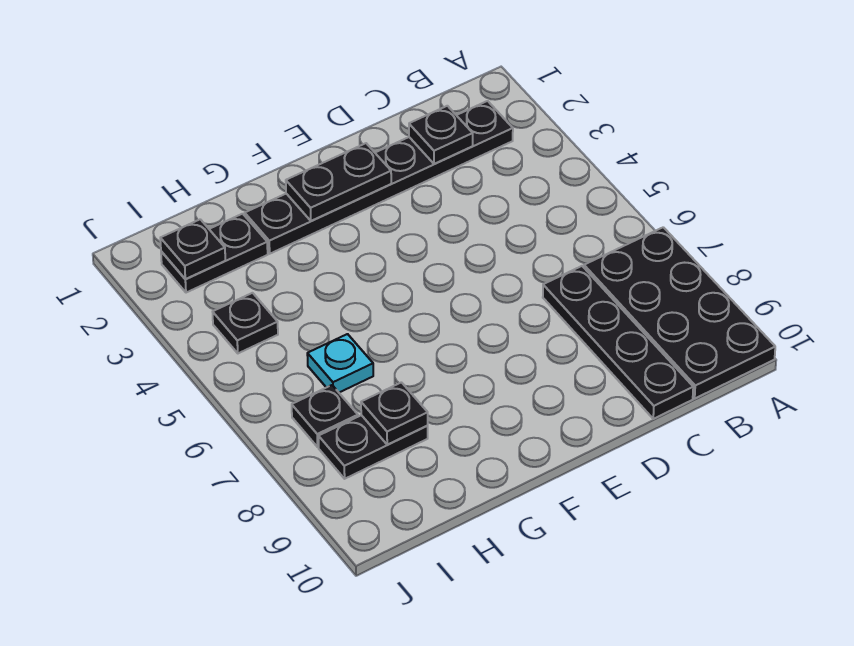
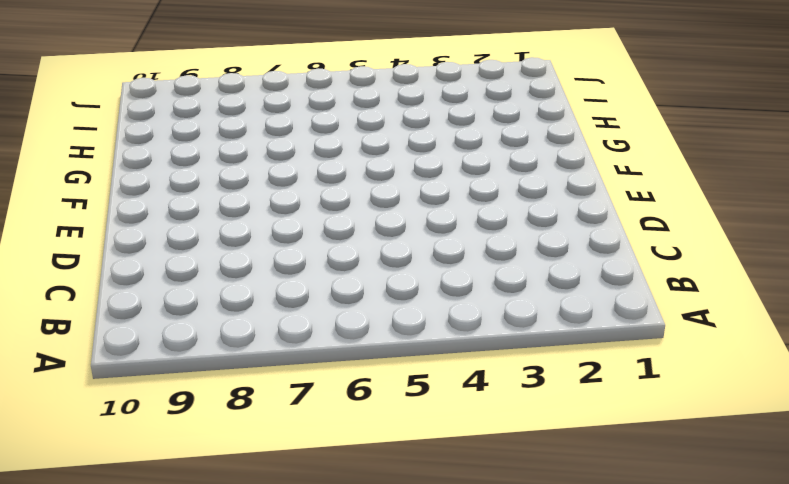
none -> black 2x4 plate [584,227,775,398]
none -> black 1x6 plate [245,101,513,254]
none -> black 1x4 plate [543,266,693,419]

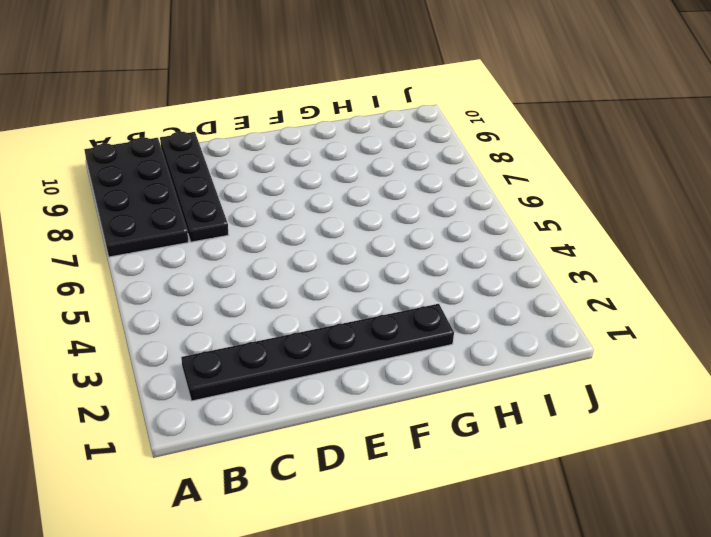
none -> black 1x2 plate [161,214,268,293]
none -> cyan 1x1 plate [307,334,373,392]
none -> black 1x2 plate [319,415,428,479]

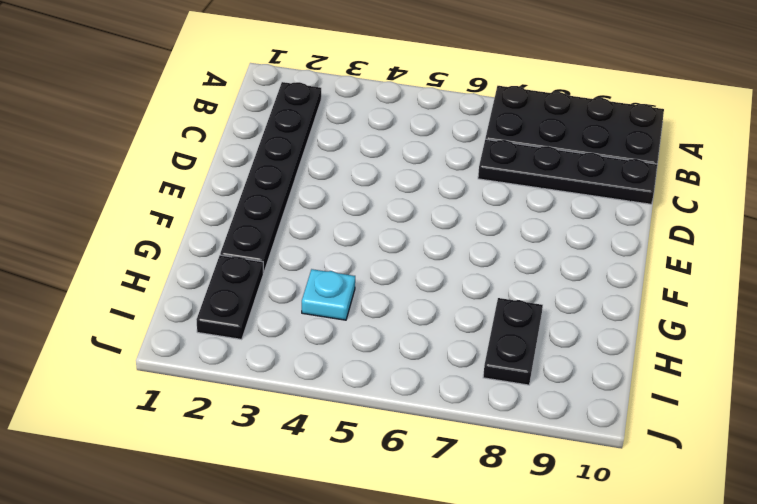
cyan 1x1 plate [302,269,355,320] -> cyan 1x1 plate moved to [307,334,373,392]
none -> black 1x1 plate [213,293,278,353]
none -> black 1x1 plate [292,385,358,447]
none -> black 1x1 plate [409,106,473,164]

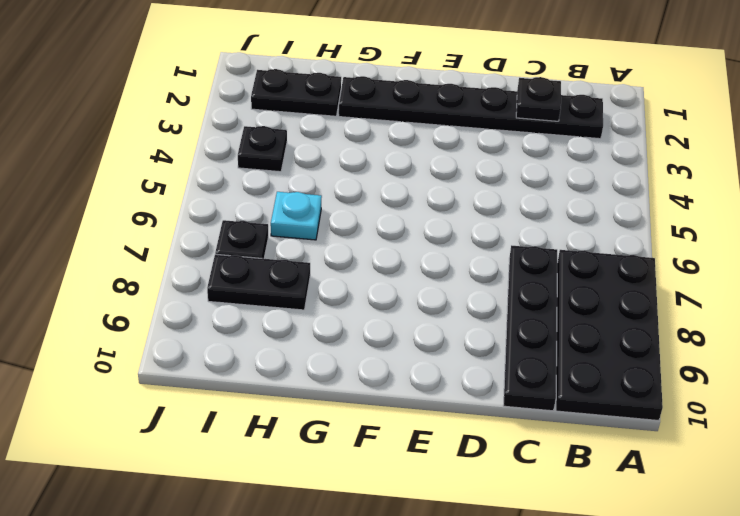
none -> black 1x2 plate [286,143,391,221]
none -> black 1x1 plate [361,382,428,445]
none -> black 1x1 plate [160,219,225,279]

